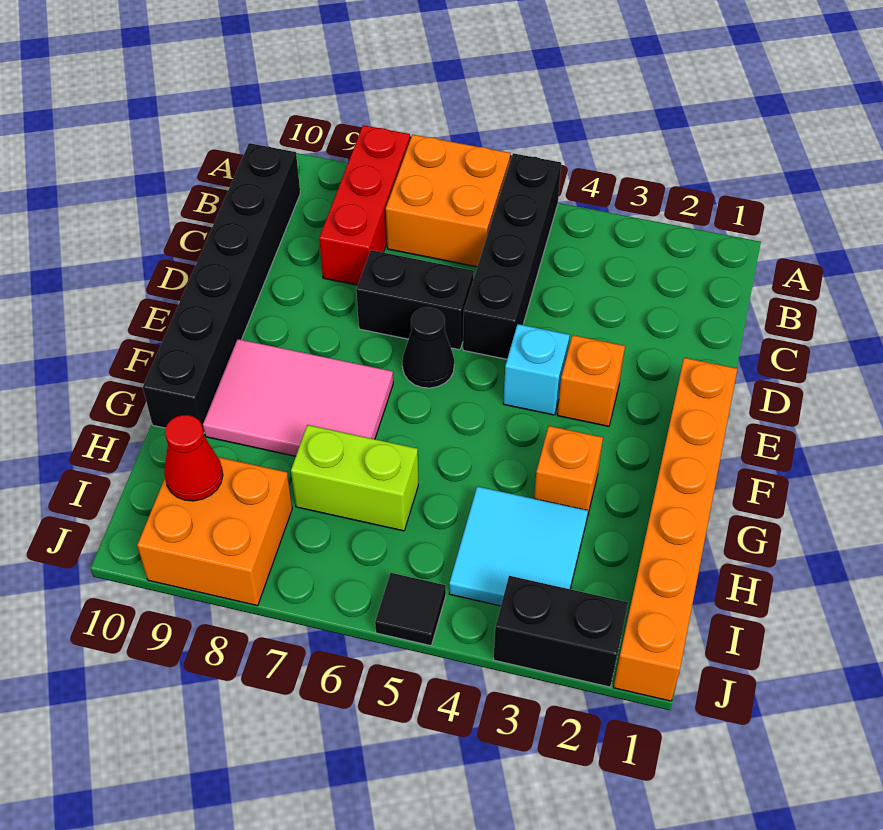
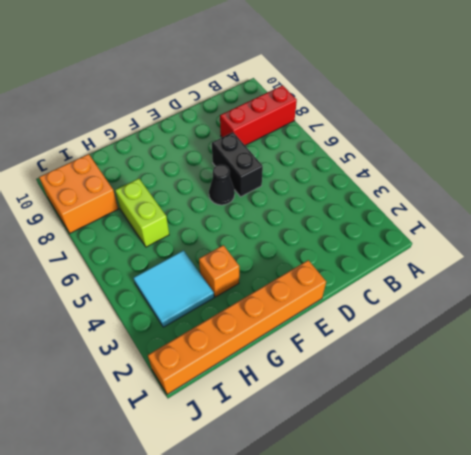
none -> black 1x4 brick [463,153,561,359]
none -> orange 2x2 brick [386,135,510,267]
none -> black 1x6 brick [143,143,300,433]

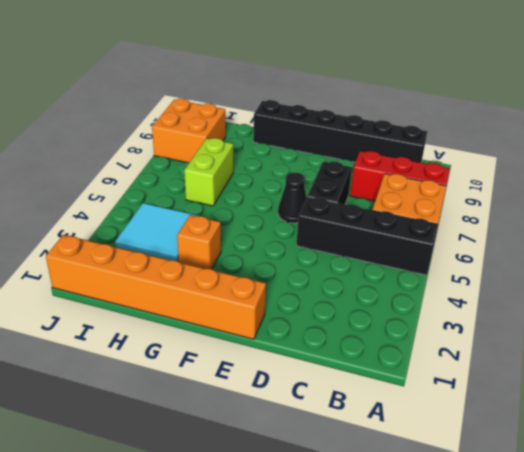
none -> orange 1x1 brick [557,335,625,426]
none -> cyan 1x1 brick [503,324,570,415]
none -> pink 2x3 tile [203,339,393,456]

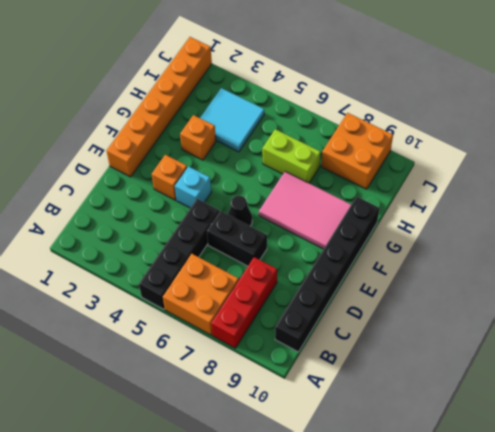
none -> black 1x2 brick [493,576,628,687]
none -> black 1x1 tile [375,573,446,646]
none -> red 1x1 cone [164,415,223,501]

